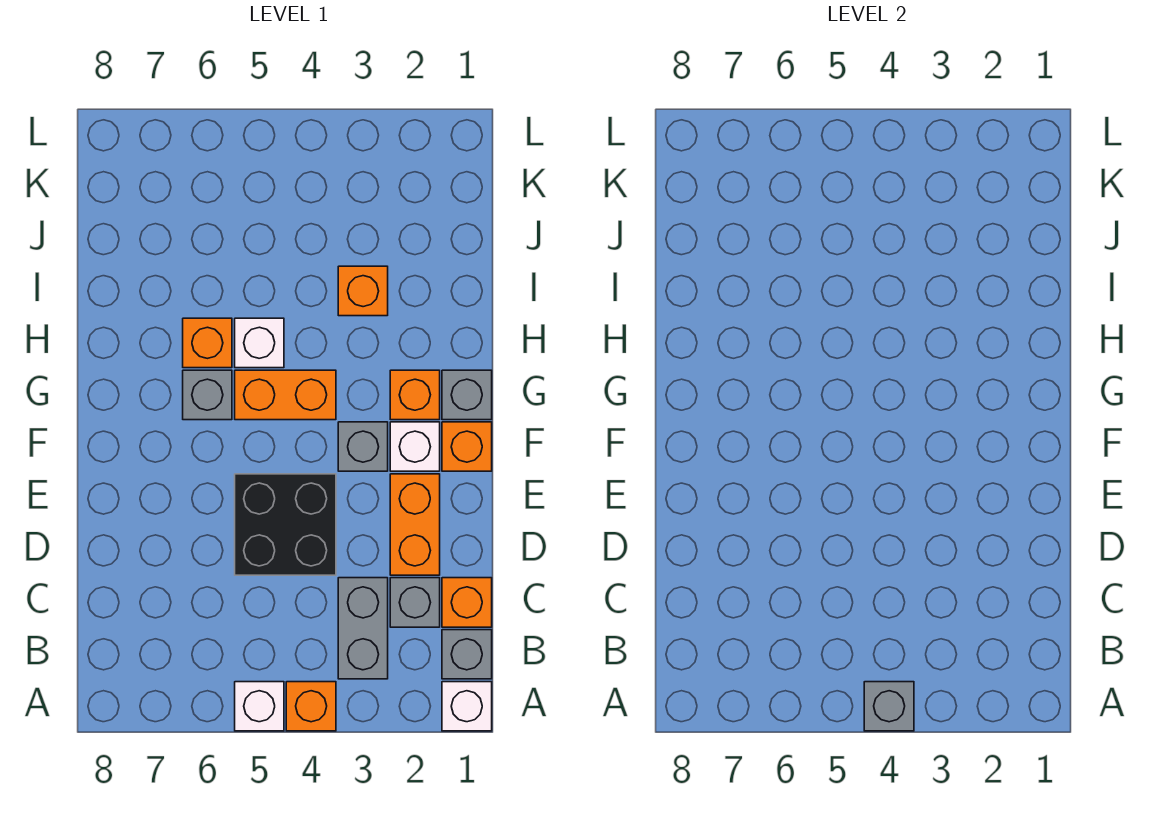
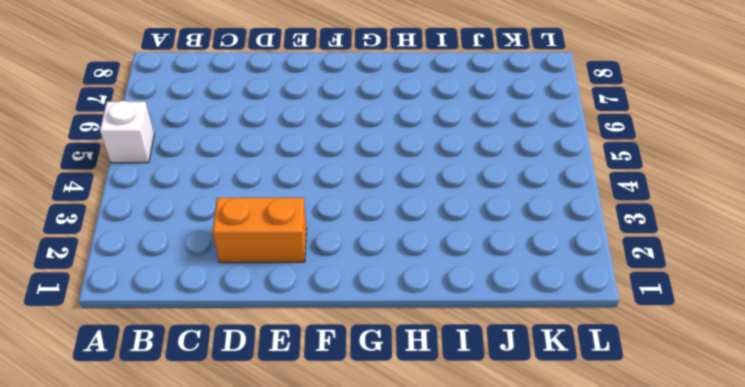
none -> white 1x1 brick [442,682,492,731]
none -> orange 1x1 brick [286,682,336,731]
none -> grey 1x1 brick [442,630,492,679]

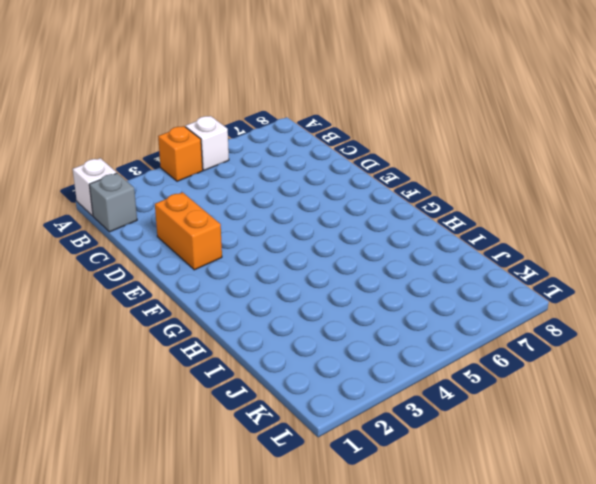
none -> grey 1x2 brick [338,578,388,679]
none -> orange 1x1 brick [442,578,492,627]
none -> grey 1x1 brick [390,578,440,627]

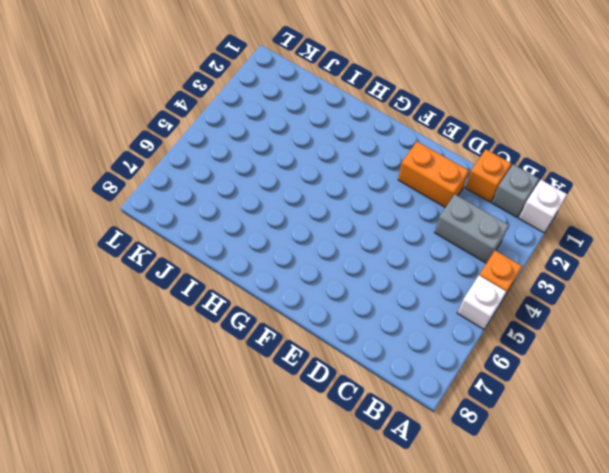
none -> grey 1x1 brick [390,578,440,627]
none -> black 2x2 brick [235,474,336,575]
none -> orange 1x1 brick [442,422,492,471]

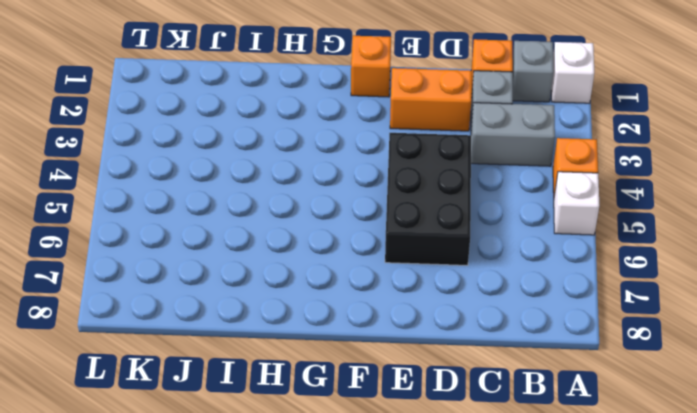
black 2x3 brick [385,133,471,265] -> black 2x2 brick [235,474,336,575]
none -> white 1x1 brick [390,422,440,471]
none -> grey 1x1 brick [338,422,388,471]
none -> grey 1x1 brick [442,370,492,420]

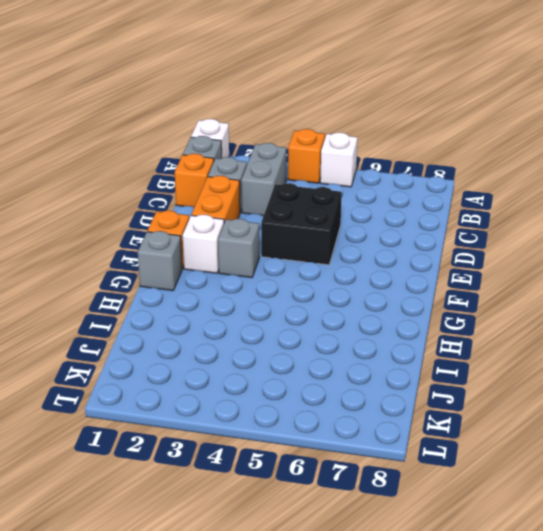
none -> orange 1x1 brick [390,370,440,420]
none -> orange 1x2 brick [235,370,336,420]
none -> grey 1x1 brick [183,370,232,420]

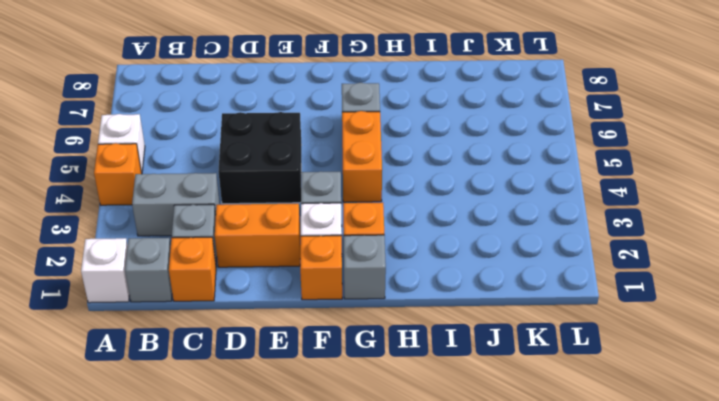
none -> white 1x1 brick [235,318,284,368]
none -> orange 1x1 brick [183,318,232,368]
none -> orange 1x1 brick [338,266,388,316]

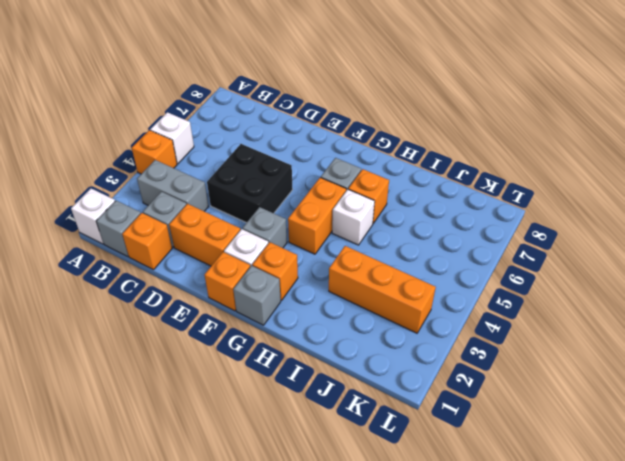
orange 1x3 brick [329,246,436,333] -> orange 1x1 brick [338,266,388,316]
none -> grey 1x1 brick [864,682,914,731]

